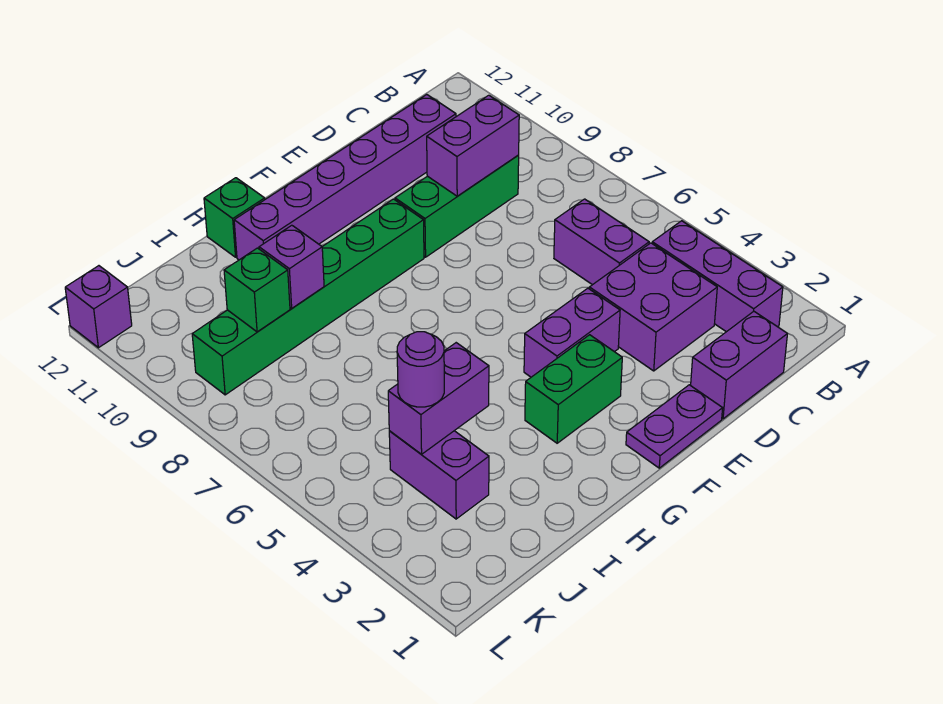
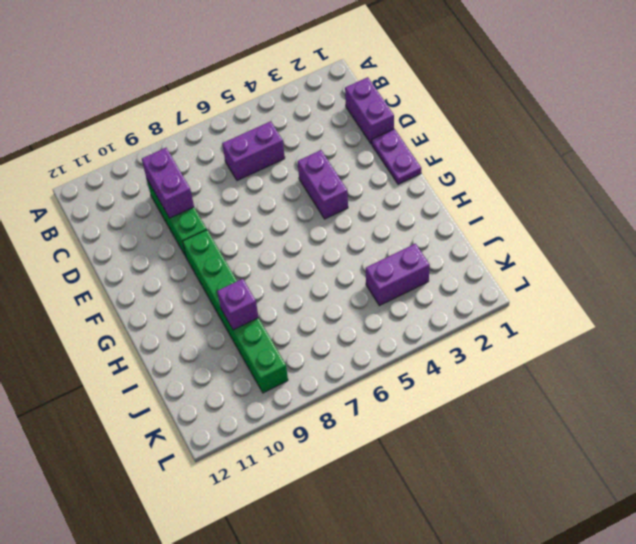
none -> purple 1x3 brick [652,221,783,332]
none -> purple 2x2 brick [589,243,717,371]
none -> purple 1x6 brick [234,95,456,260]

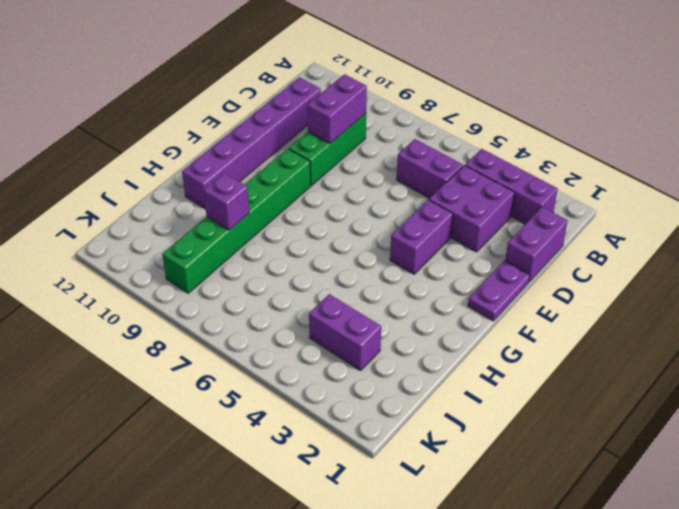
none -> green 1x2 brick [525,335,622,443]
none -> green 1x1 brick [204,178,265,257]
none -> purple 1x1 brick [65,266,132,348]

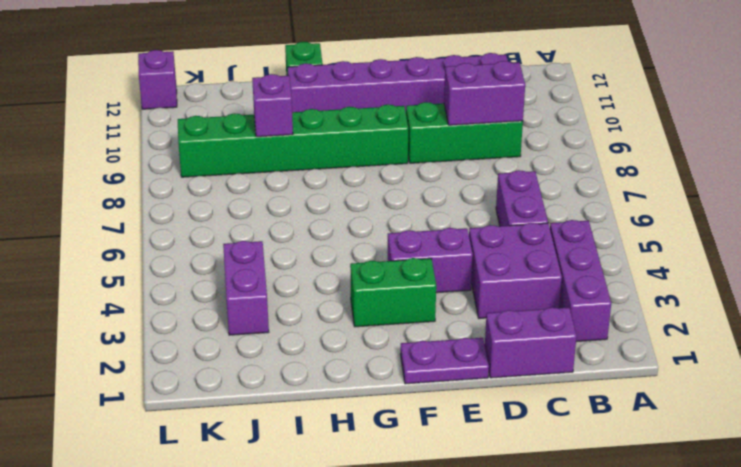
none -> purple 1x2 brick [388,343,489,454]
none -> green 1x1 brick [224,248,290,332]
none -> purple 1x1 round brick [397,332,444,407]

